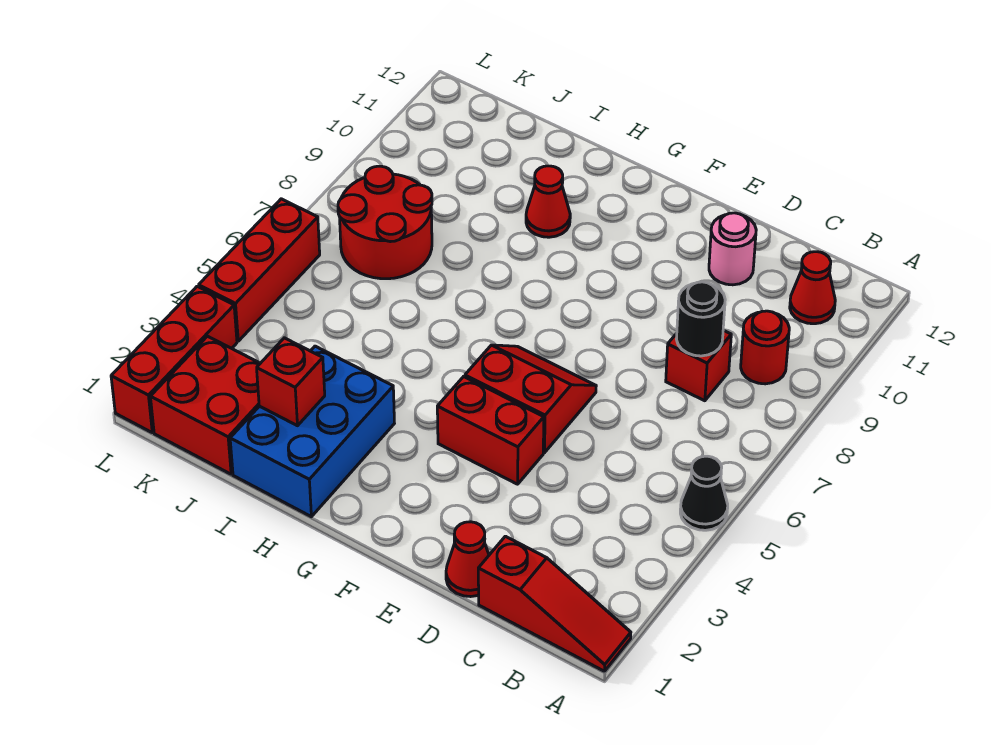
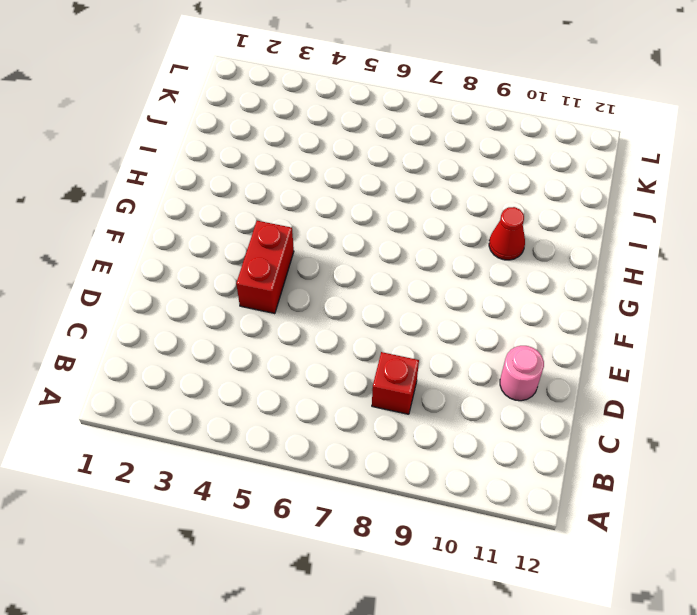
none -> red 1x3 slope [478,536,631,671]
none -> black 1x1 cone [680,456,728,530]
none -> red 1x1 round brick [741,311,789,384]

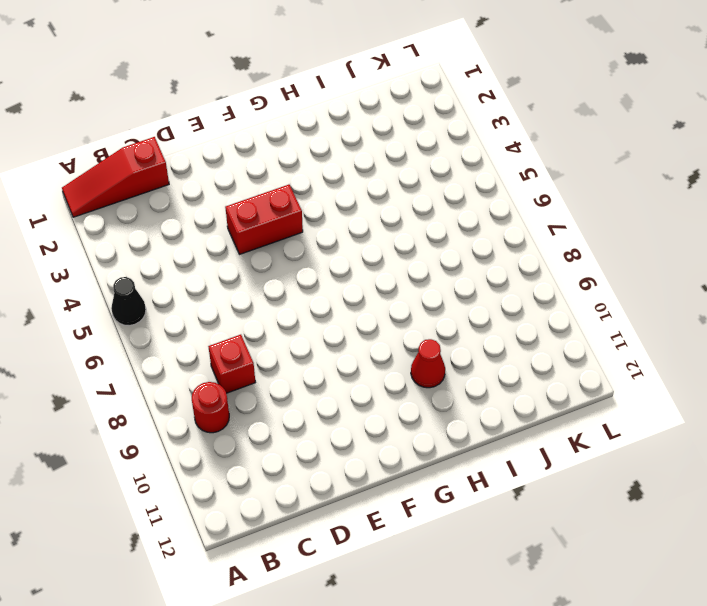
none -> red 1x1 cone [790,252,835,324]
none -> red 1x1 cone [446,522,489,597]
none -> pink 1x1 round brick [709,213,756,285]

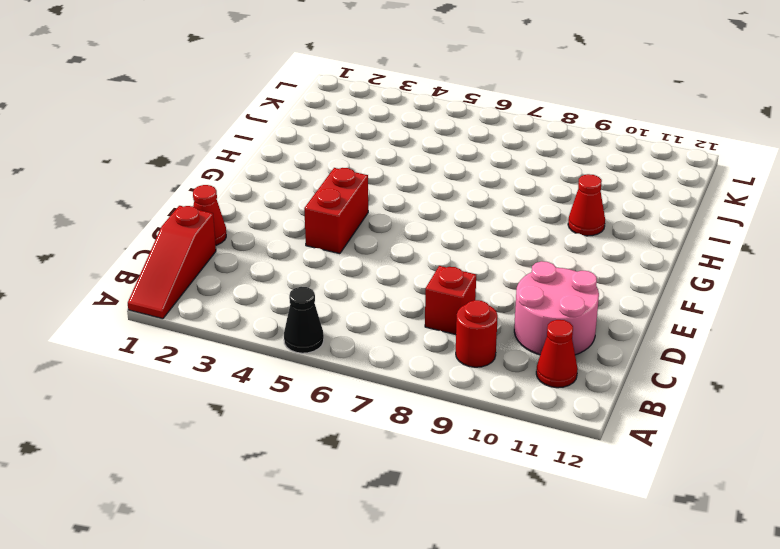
pink 2x2 round brick [514,261,599,355] -> pink 1x1 round brick [709,213,756,285]
none -> red 2x2 slope [465,345,596,453]
none -> blue 2x3 brick [230,346,394,517]
none -> red 2x2 brick [150,336,260,474]

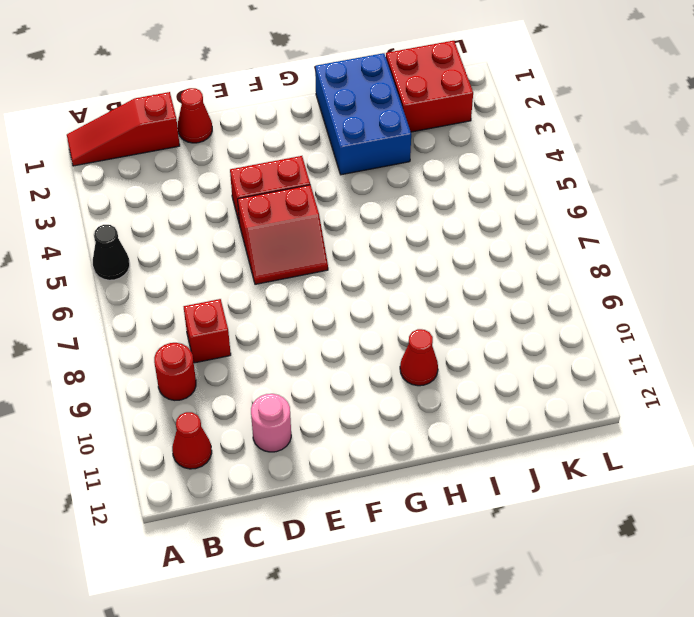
none -> red 2x2 round brick [338,166,432,279]
none -> red 1x3 brick [111,286,237,432]
none -> red 1x3 brick [199,199,320,341]

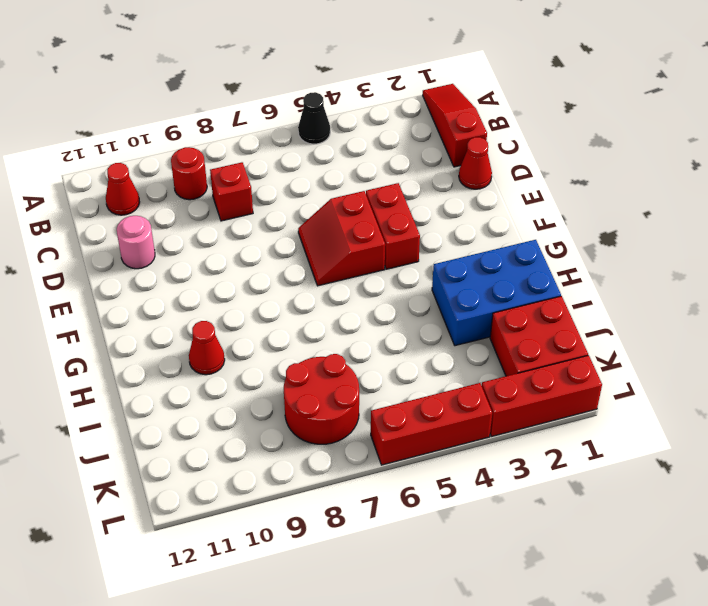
none -> black 1x1 round brick [677,282,725,356]
none -> red 1x1 brick [257,338,325,426]

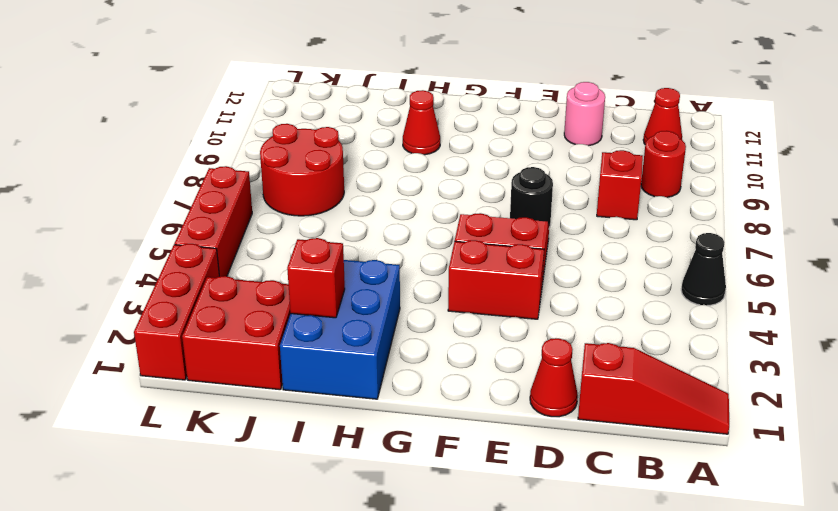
black 1x1 round brick [510,167,553,228] -> black 1x1 round brick moved to [677,282,725,356]

